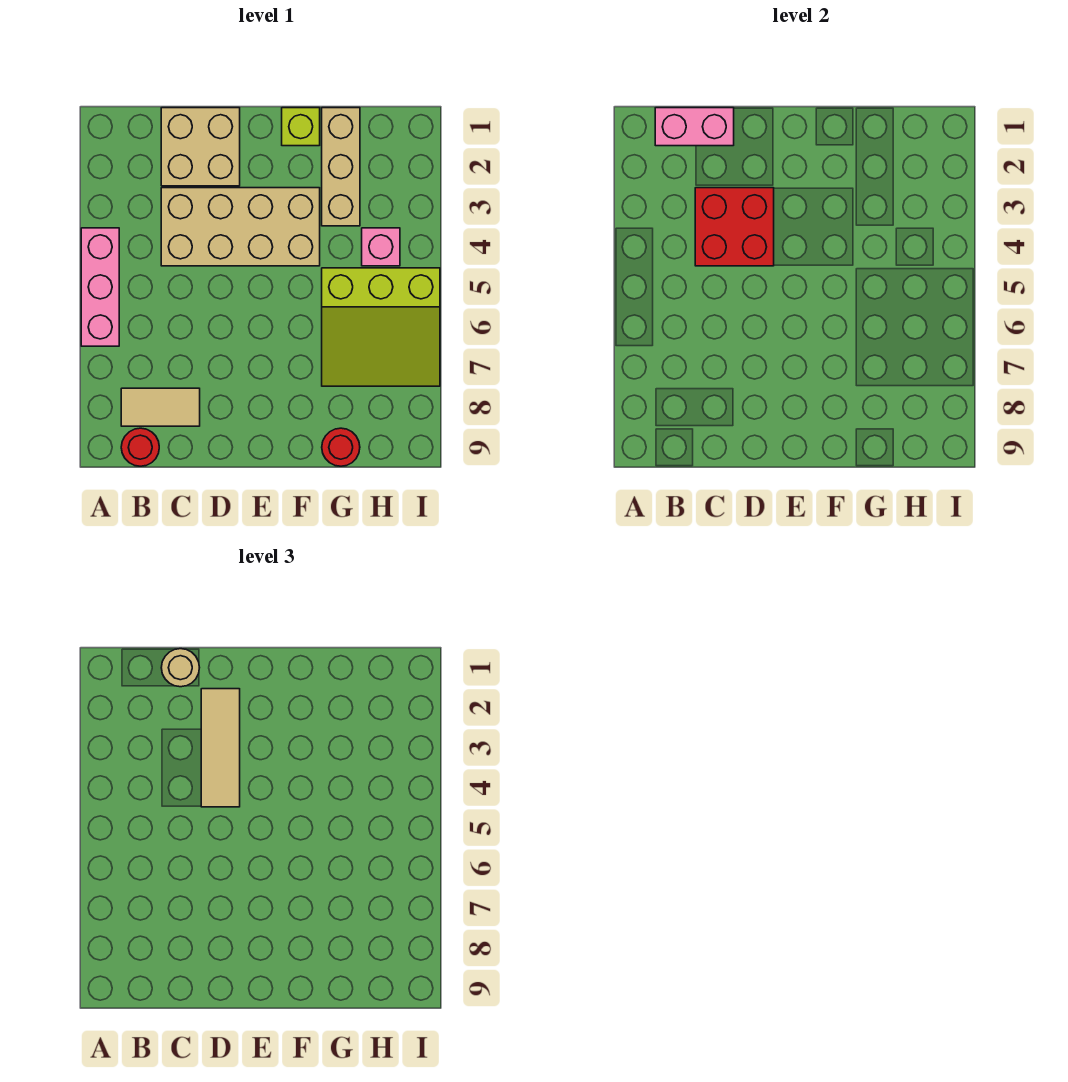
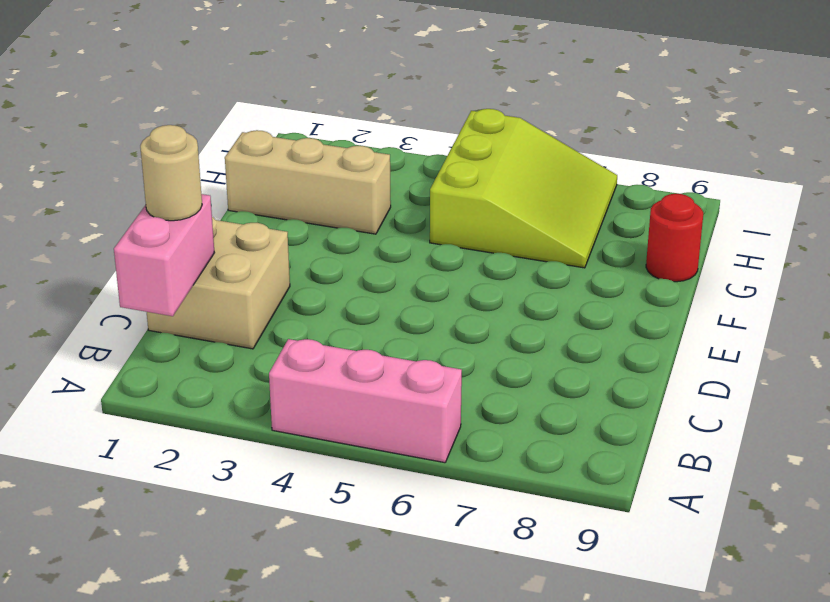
none -> tan 1x2 tile [121,388,200,426]
none -> red 1x1 round brick [121,428,159,466]
none -> tan 2x4 brick [161,188,320,266]

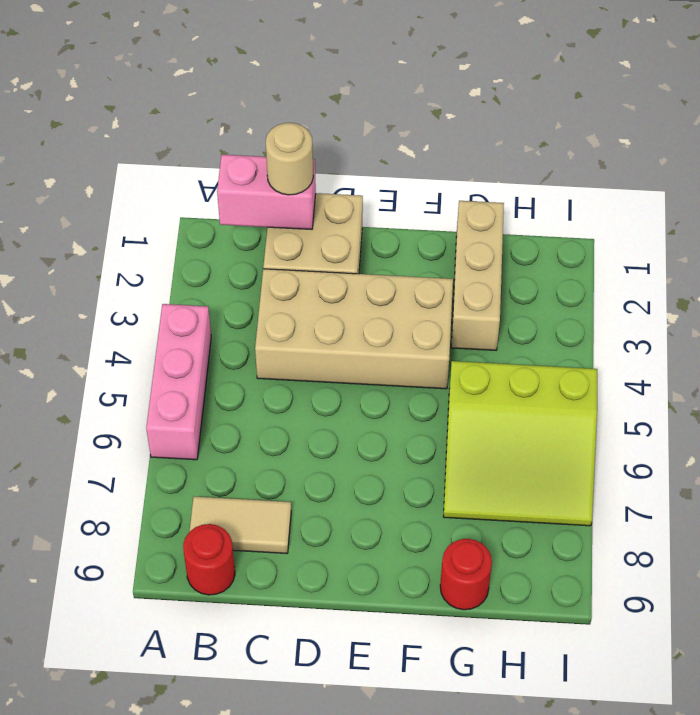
none -> lime 1x1 brick [282,108,320,146]
none -> pink 1x1 brick [362,228,400,266]
none -> red 2x2 brick [695,188,774,266]

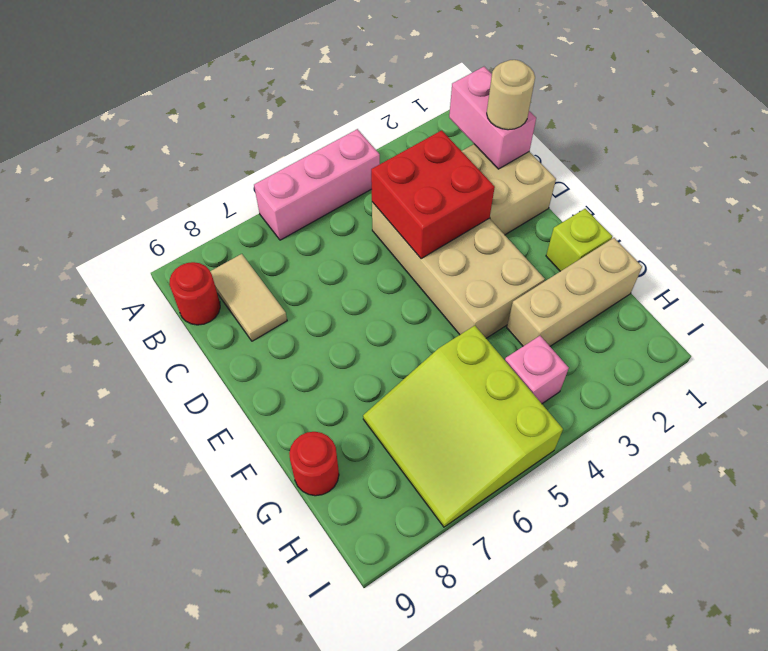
none -> tan 1x3 tile [201,689,240,807]

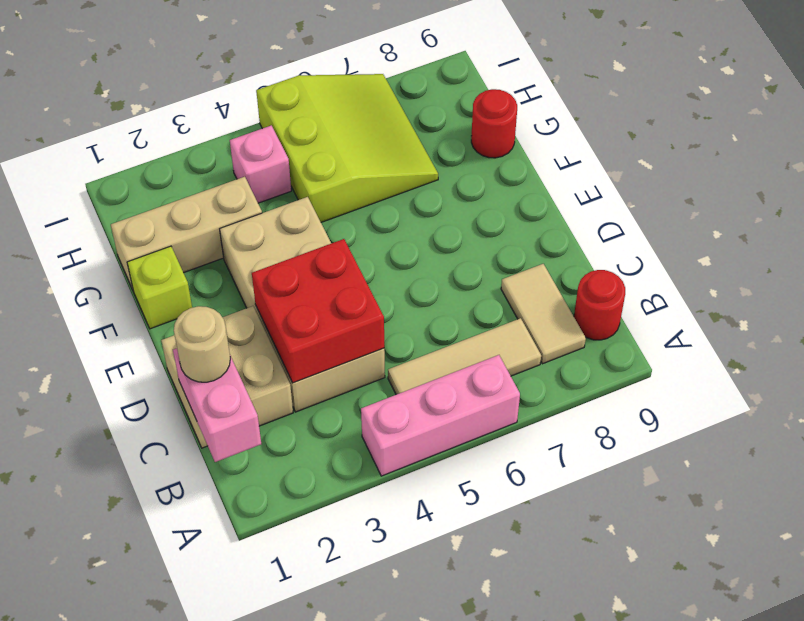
tan 1x3 tile [388,318,541,395] -> tan 1x3 tile moved to [201,689,240,807]

